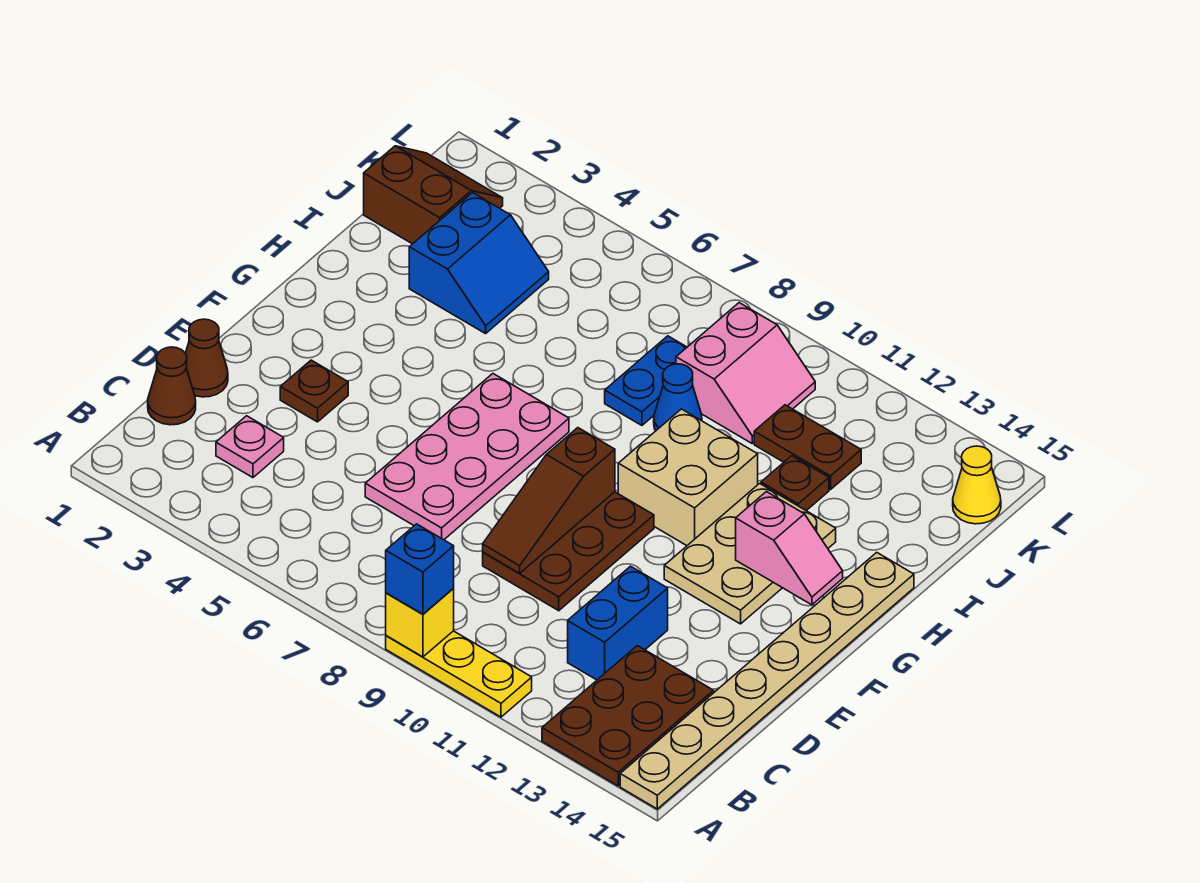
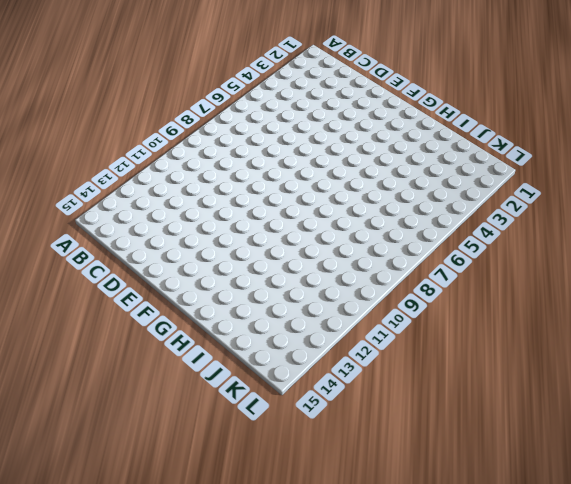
none -> yellow 1x3 plate [386,631,532,717]
none -> brown 2x3 plate [542,646,714,786]
none -> tan 1x8 plate [620,552,914,809]

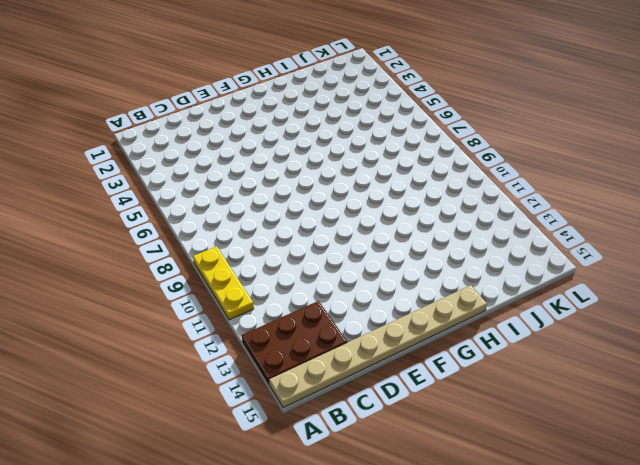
none -> brown 1x1 cone [148,347,196,425]
none -> pink 1x1 plate [216,416,284,478]
none -> blue 1x2 brick [568,566,668,680]

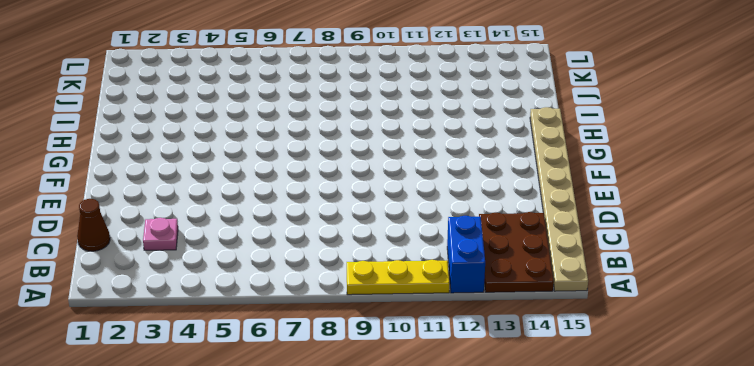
blue 1x2 brick [447,216,485,293] -> blue 1x2 brick moved to [568,566,668,680]
none -> brown 1x1 cone [185,319,228,397]
none -> pink 2x4 plate [365,374,569,540]
none -> brown 2x3 plate [483,492,654,611]

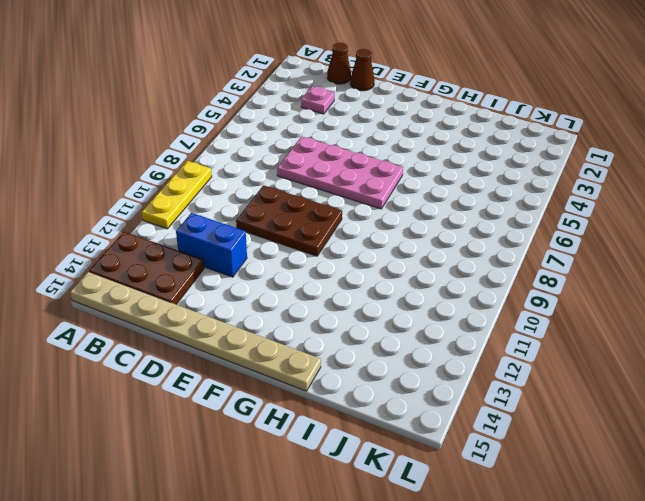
none -> brown 1x1 plate [280,360,348,422]
none -> tan 2x3 plate [664,484,836,624]
none -> tan 2x2 brick [618,409,758,546]

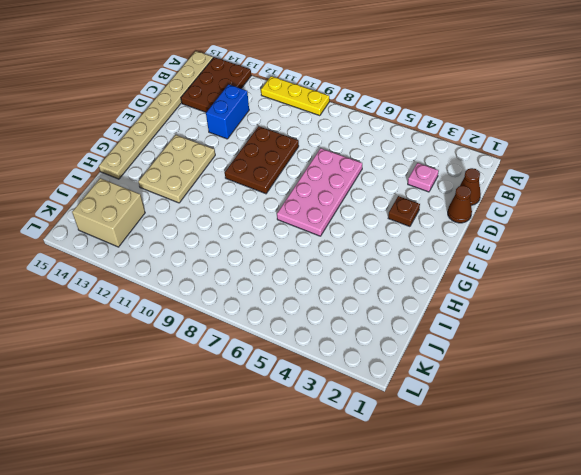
tan 2x2 brick [72,178,145,247] -> tan 2x2 brick moved to [618,409,758,546]
none -> blue 2x2 slope [409,193,549,334]
none -> blue 1x2 plate [605,336,687,425]
none -> blue 1x1 cone [654,364,702,431]

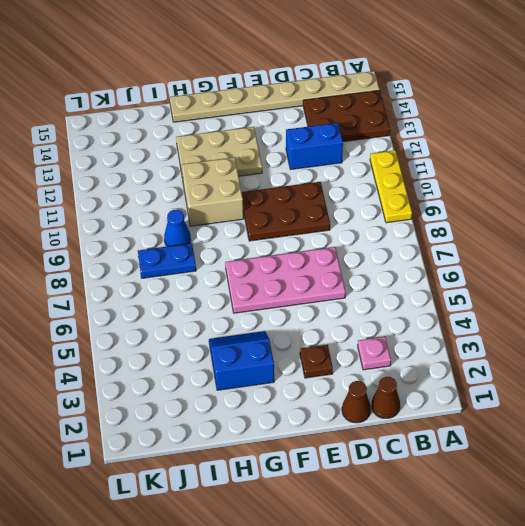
blue 2x2 slope [209,331,274,390] -> blue 2x2 slope moved to [409,193,549,334]
none -> brown 1x1 plate [761,456,829,511]
none -> brown 2x2 slope [364,146,503,244]
none -> pink 2x2 slope [676,303,815,443]

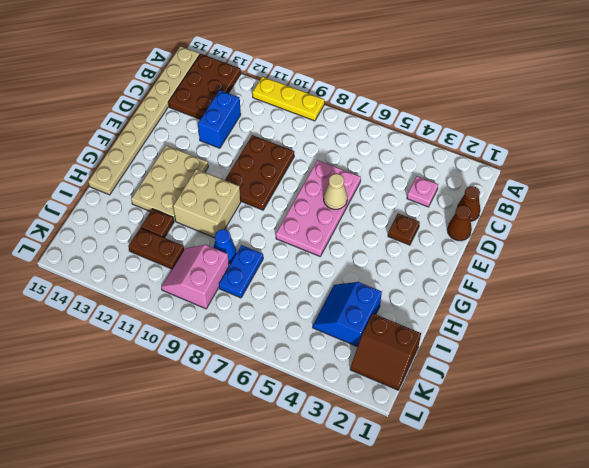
tan 1x1 cone [324,174,347,209] -> none
none -> yellow 1x1 cone [953,446,1001,524]
none -> yellow 1x1 brick [386,589,454,657]
none -> brown 1x3 slope [483,428,615,574]

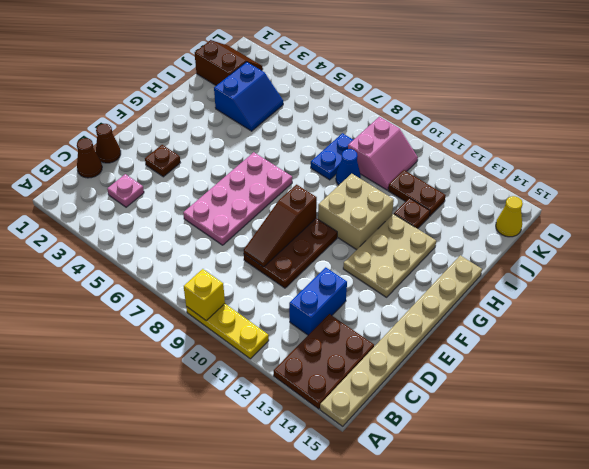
none -> pink 1x2 slope [736,492,843,605]
none -> blue 1x1 brick [386,524,454,614]

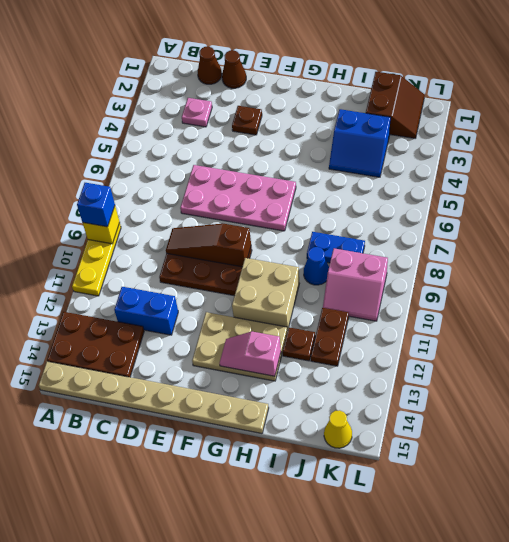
pink 1x2 slope [220,331,281,376] -> pink 1x2 slope turned to [736,492,843,605]

